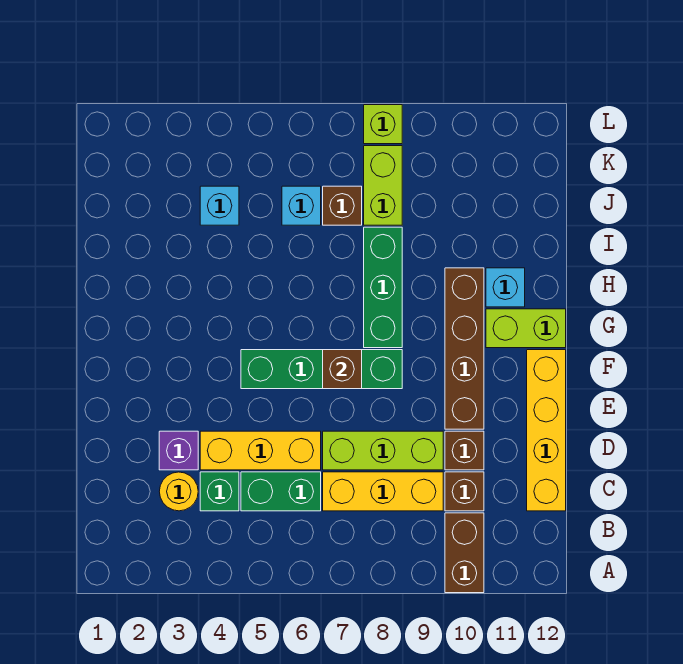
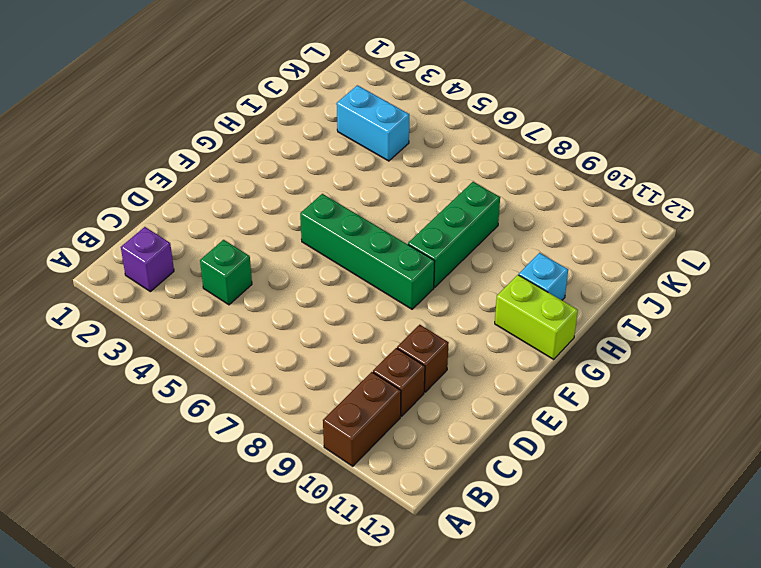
purple 1x1 brick [121,227,174,292] -> purple 1x1 brick moved to [159,431,198,470]
cyan 1x2 brick [337,85,409,161] -> cyan 1x1 brick [200,186,239,225]
none -> yellow 1x1 round brick [159,472,198,511]
none -> green 1x2 brick [241,472,321,511]
none -> yellow 1x3 brick [323,472,443,511]

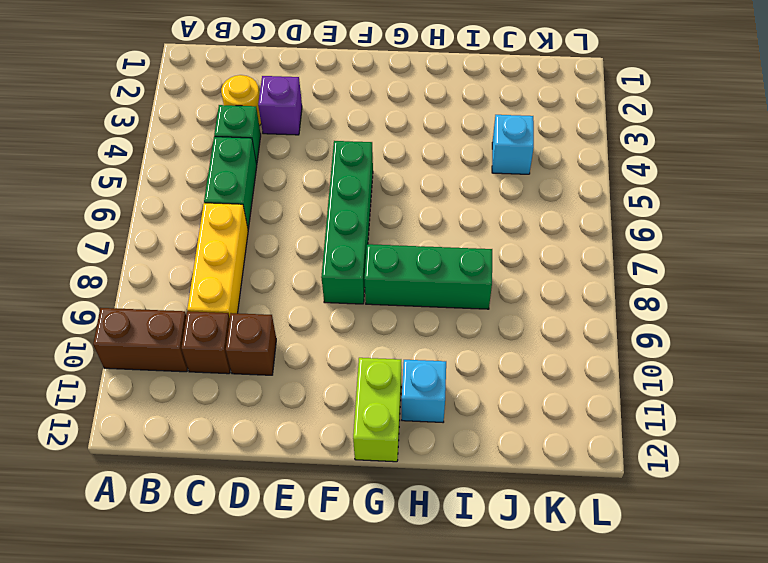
none -> yellow 1x4 brick [527,350,566,511]
none -> yellow 1x3 brick [200,431,321,470]
none -> lime 1x3 brick [323,431,443,470]

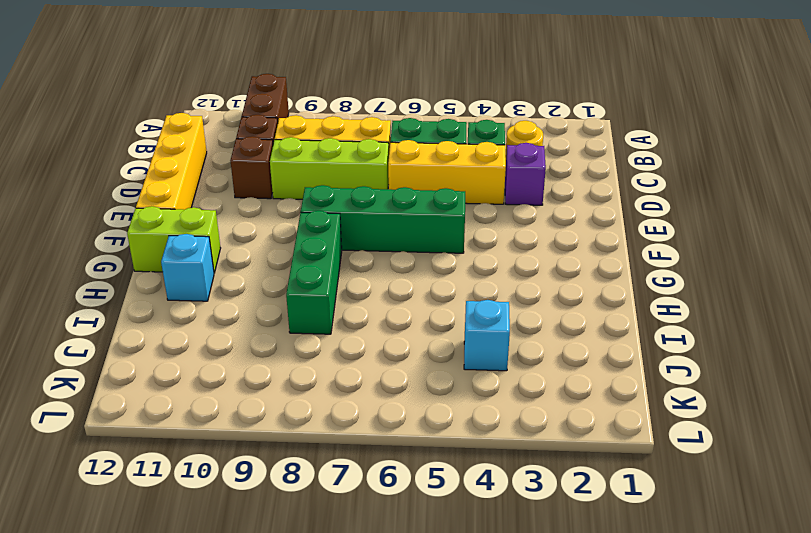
none -> brown 1x4 brick [445,268,484,429]
none -> cyan 1x1 brick [282,186,321,225]
none -> brown 1x1 brick [323,186,362,225]

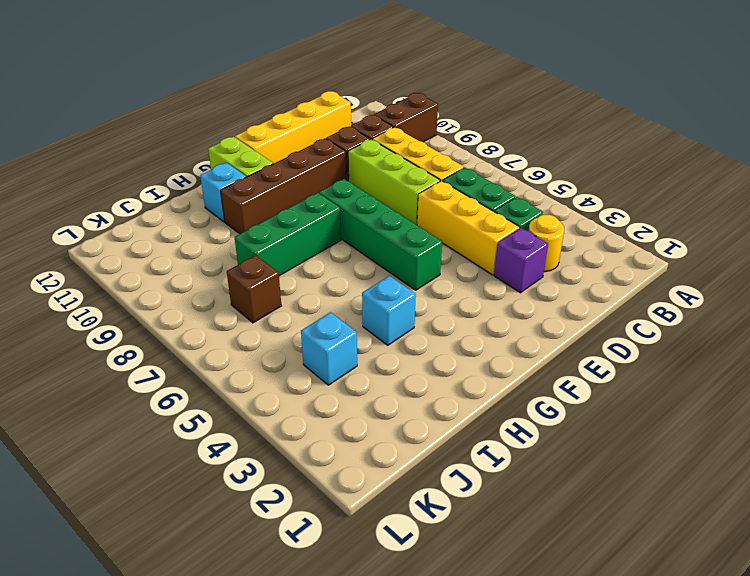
cyan 1x1 brick [362,276,416,345] -> cyan 1x1 brick moved to [282,186,321,225]
none -> lime 1x2 brick [364,146,402,225]
none -> lime 1x1 brick [364,105,402,144]
none -> brown 1x1 brick [323,350,362,389]

